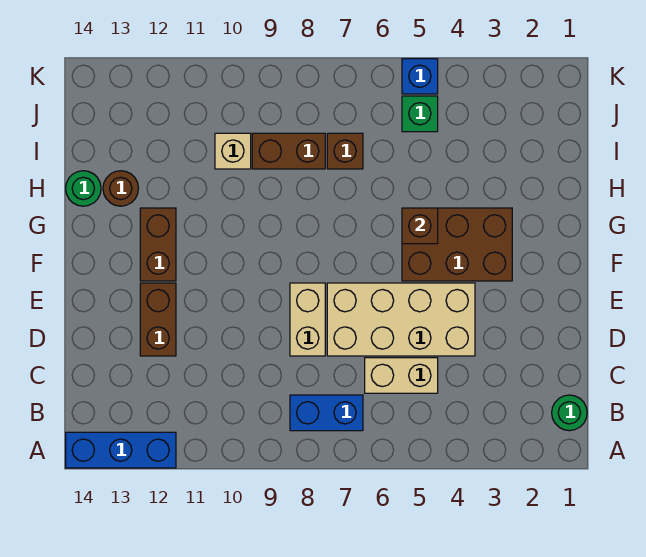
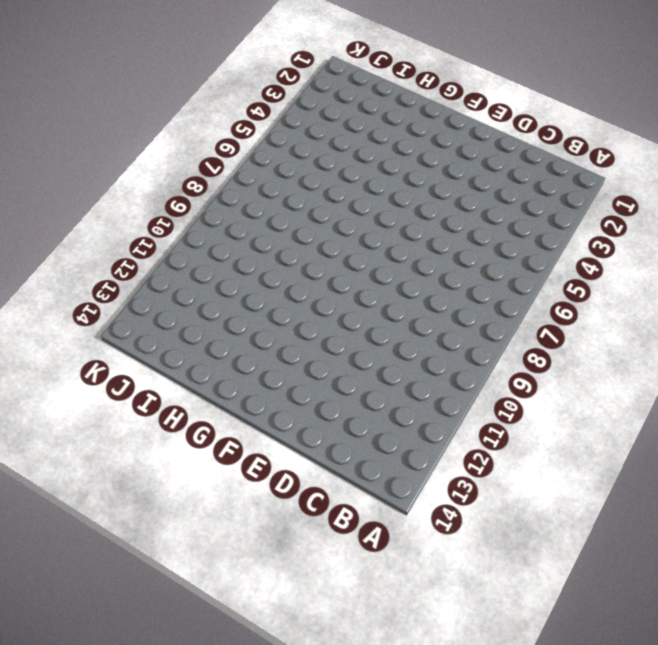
none -> blue 1x3 brick [66,432,176,468]
none -> green 1x1 round brick [552,395,587,431]
none -> blue 1x2 brick [290,395,363,431]

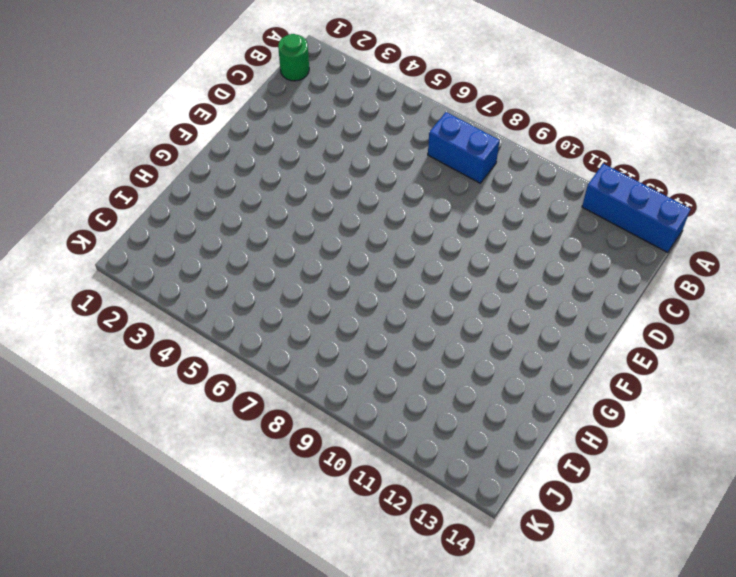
none -> tan 1x2 brick [365,358,438,393]
none -> tan 2x4 brick [327,283,475,356]
none -> tan 1x2 brick [290,283,325,356]

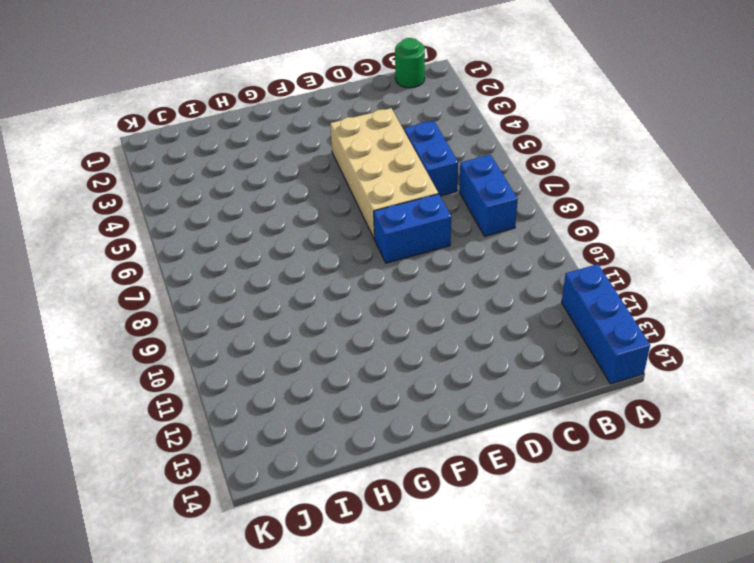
blue 1x2 brick [404,121,458,196] -> tan 1x2 brick [365,358,438,393]
blue 1x2 brick [374,194,451,263] -> tan 1x2 brick [290,283,325,356]
none -> brown 1x2 brick [140,283,176,356]
none -> brown 2x3 brick [402,208,512,281]
none -> brown 1x2 brick [140,208,176,281]

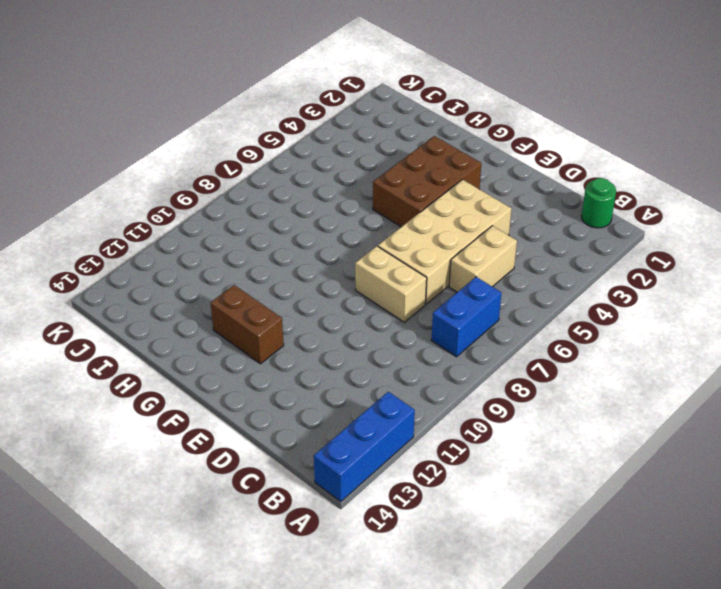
none -> brown 1x2 brick [140,283,176,356]
none -> brown 1x1 round brick [103,171,138,206]
none -> green 1x1 round brick [66,171,101,206]

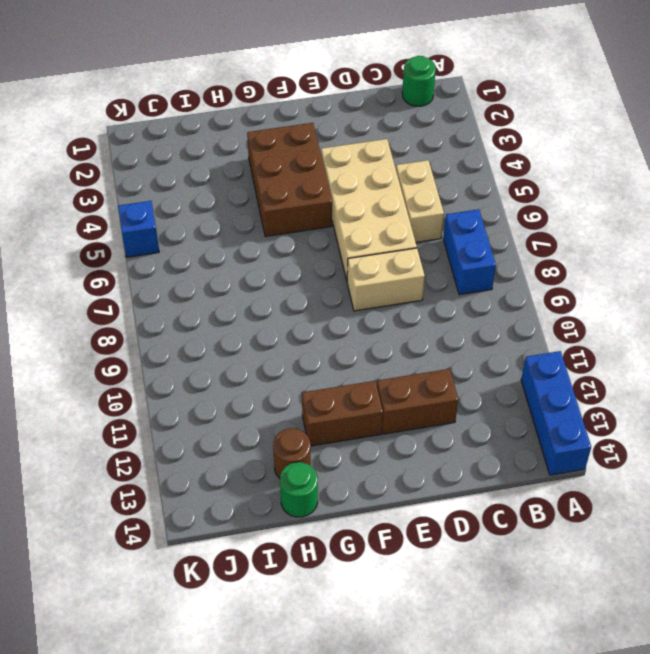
none -> brown 1x1 brick [327,133,363,169]
none -> brown 1x2 brick [252,133,325,169]
none -> tan 1x1 brick [215,133,251,169]

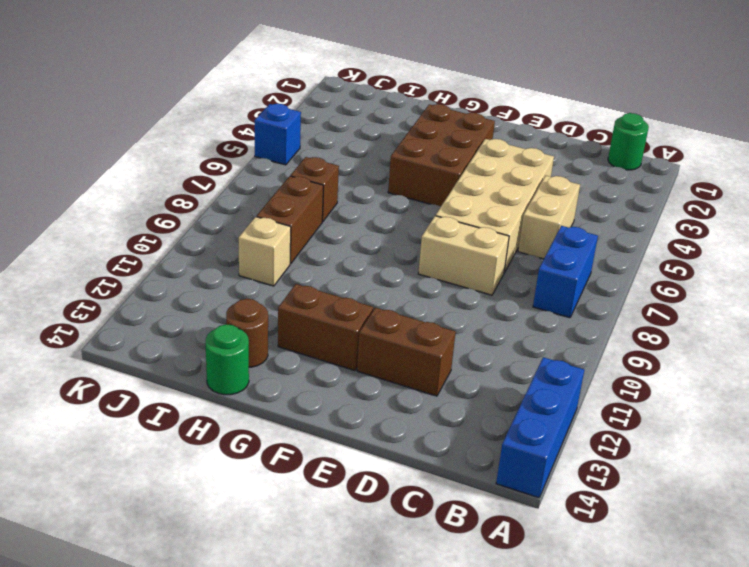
none -> green 1x1 brick [402,96,438,132]
none -> brown 1x1 brick [402,208,438,244]

